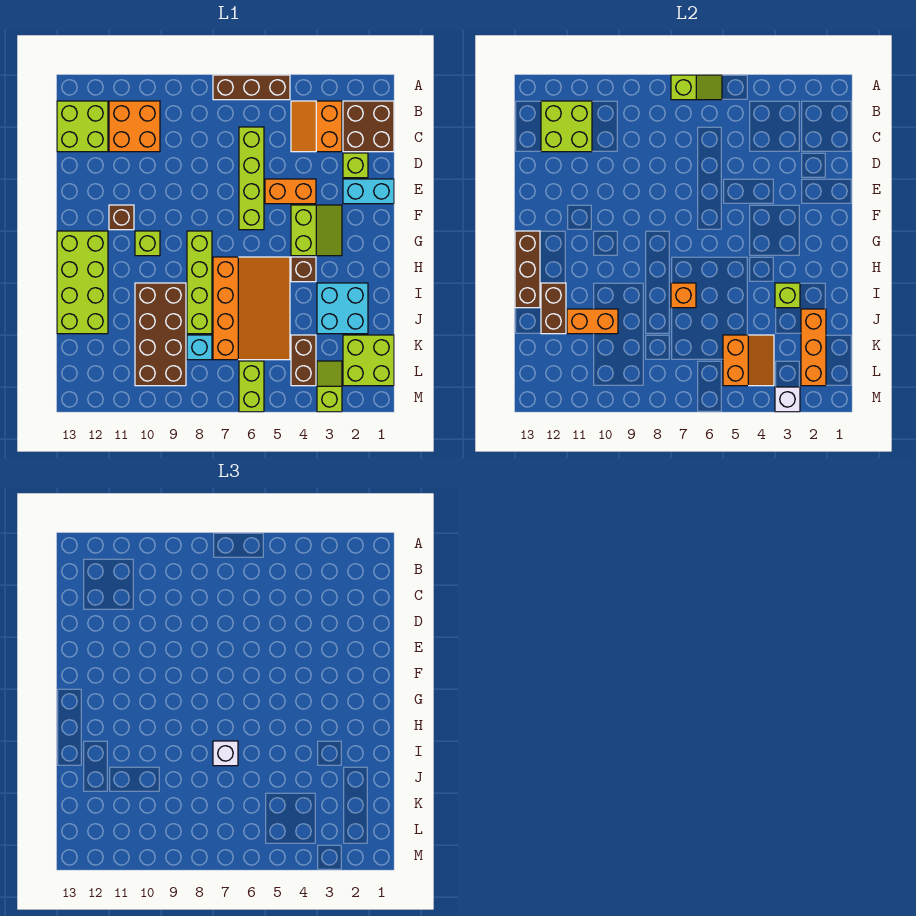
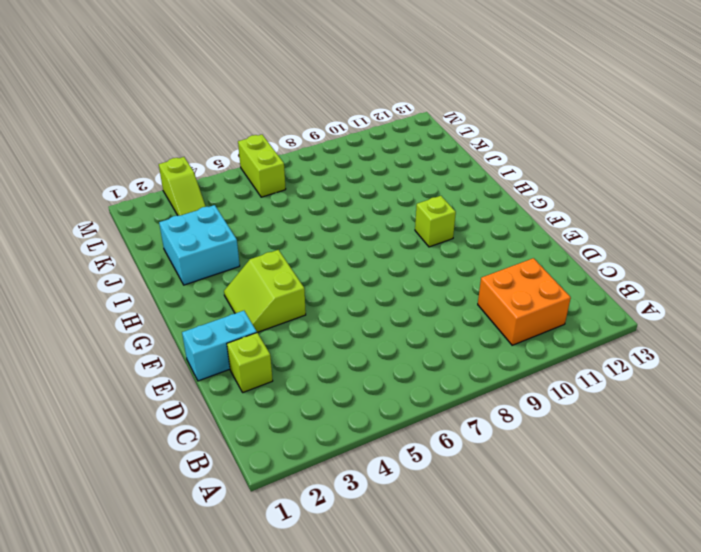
none -> brown 1x3 brick [213,75,290,100]
none -> brown 2x2 brick [343,101,394,152]
none -> orange 2x2 slope [291,101,342,152]
none -> lime 2x2 brick [57,101,108,152]

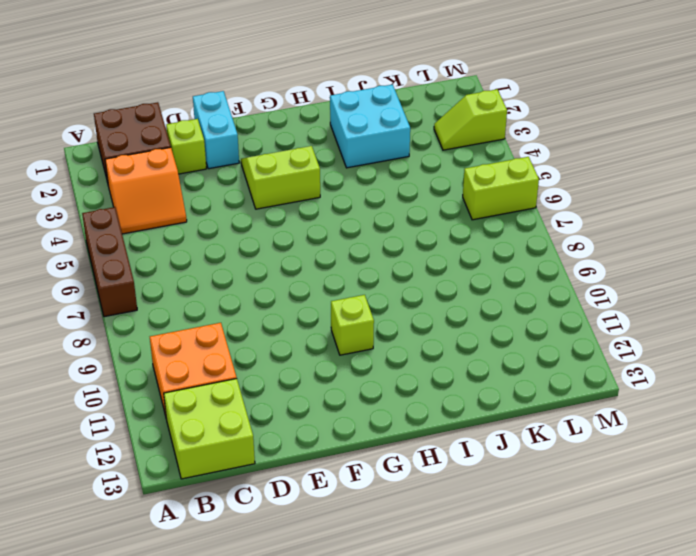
none -> lime 1x4 brick [239,127,264,230]
none -> orange 1x2 brick [265,179,316,204]
none -> brown 1x1 brick [109,205,134,230]
none -> lime 1x4 brick [187,231,212,334]

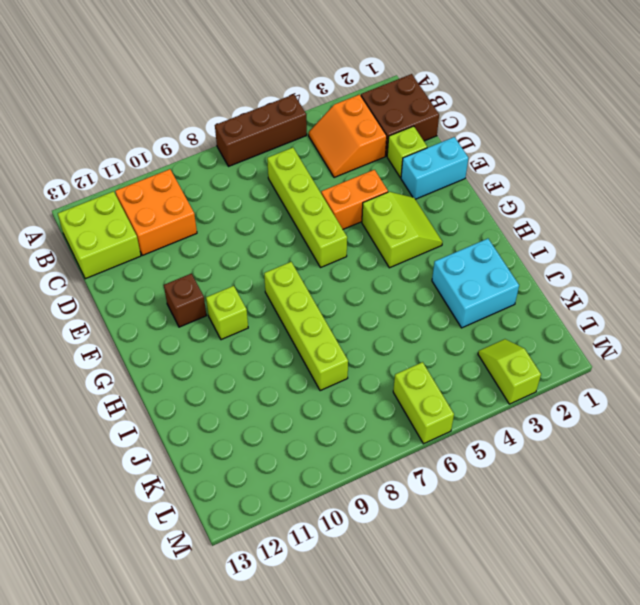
none -> lime 2x4 brick [57,231,108,334]
none -> brown 1x1 brick [291,257,316,282]
none -> orange 3x4 slope [213,257,290,360]
none -> brown 2x4 brick [135,283,186,386]

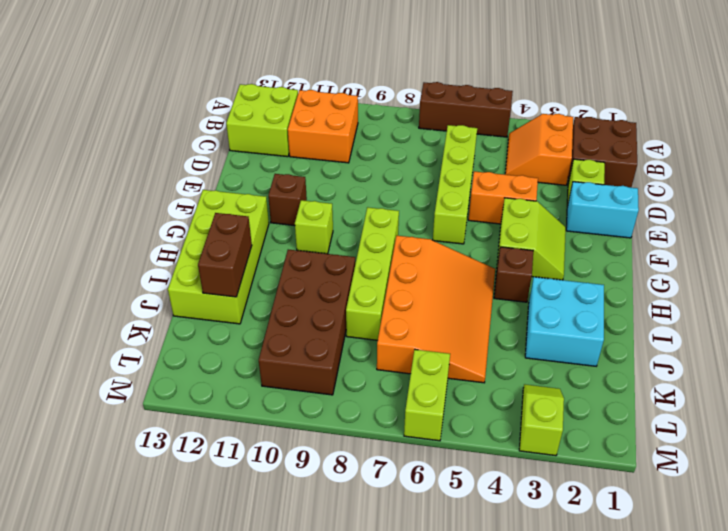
none -> lime 2x2 brick [343,335,394,386]
none -> brown 1x2 brick [291,335,316,386]
none -> cyan 1x1 brick [187,335,212,360]
none -> lime 1x2 slope [671,75,722,100]

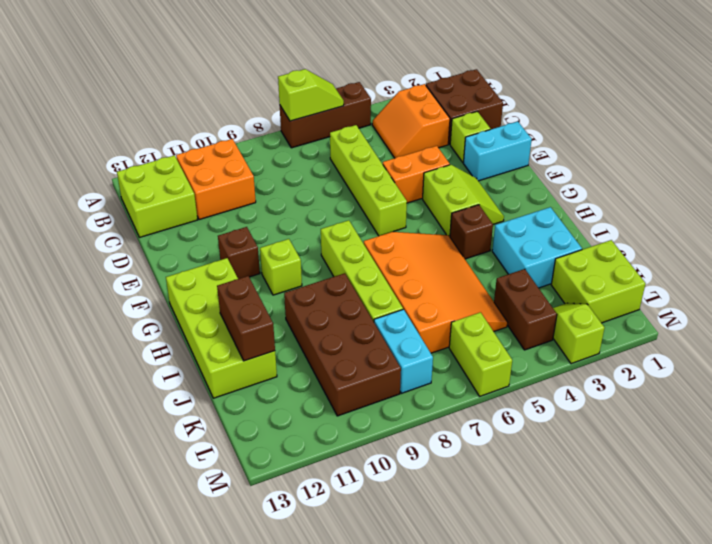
cyan 1x2 brick [374,309,433,393] -> cyan 1x1 brick [187,335,212,360]
none -> lime 2x2 brick [541,101,592,152]
none -> brown 1x3 brick [515,231,540,308]
none -> lime 1x1 brick [775,283,800,308]
none -> orange 1x1 brick [671,283,696,308]

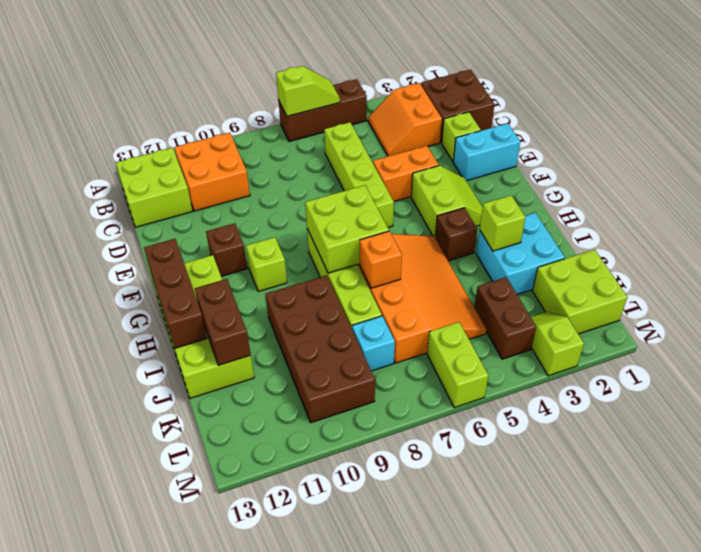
lime 2x2 brick [305,185,389,273] -> lime 2x2 brick moved to [541,101,592,152]
none -> orange 1x3 brick [801,309,826,386]
none -> orange 1x2 brick [567,309,618,334]
none -> orange 2x2 slope [723,335,774,386]
none -> white 1x1 brick [775,387,800,412]

